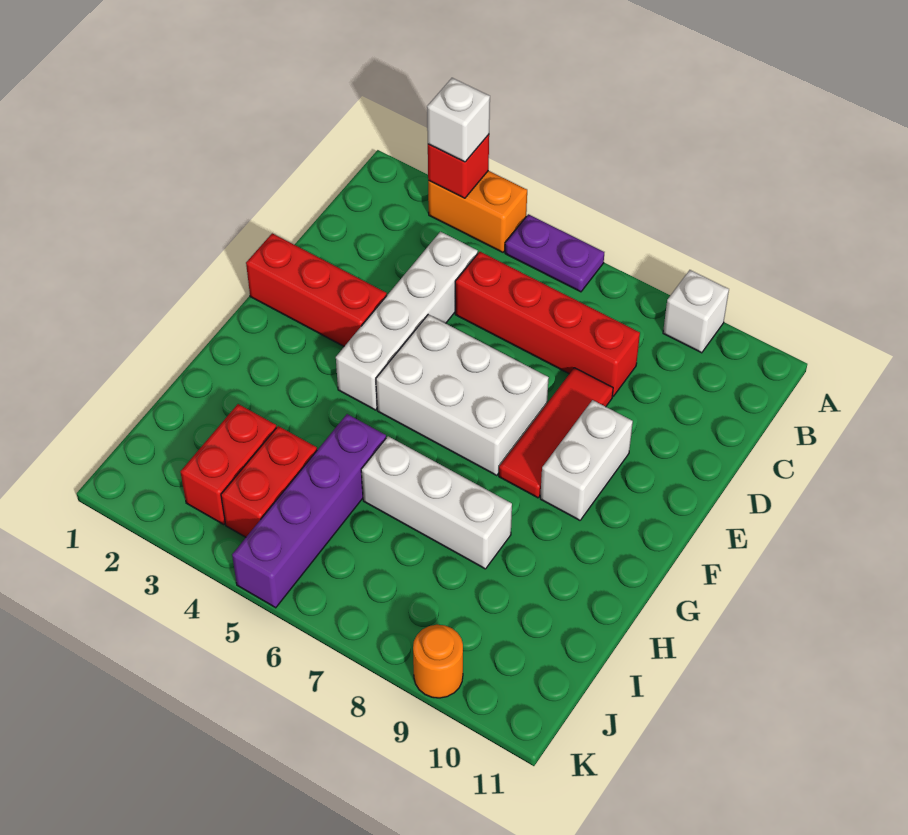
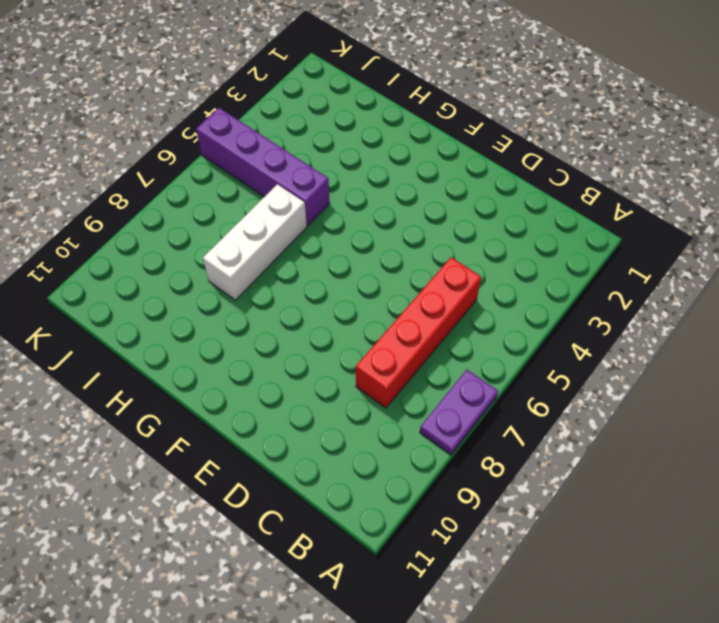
purple 1x2 plate [420,370,498,454] -> purple 1x2 plate moved to [505,214,604,292]
none -> orange 1x2 brick [428,171,527,252]
none -> white 1x1 brick [663,270,729,353]
none -> white 1x4 brick [336,232,478,410]

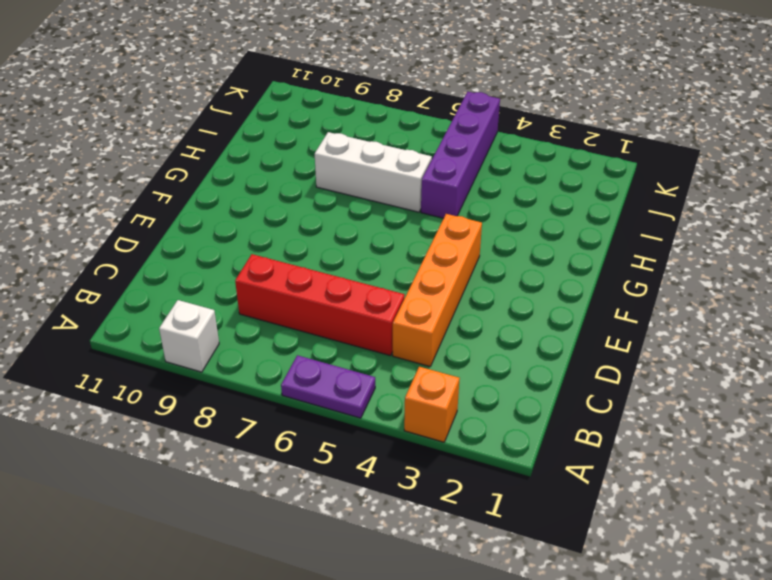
orange 1x1 brick [404,367,460,442] -> orange 1x2 brick [428,171,527,252]
orange 1x4 brick [393,214,482,366] -> white 1x4 brick [336,232,478,410]
none -> red 1x3 tile [499,368,613,498]
none -> red 1x3 brick [246,233,387,346]
none -> white 2x3 brick [376,315,549,475]

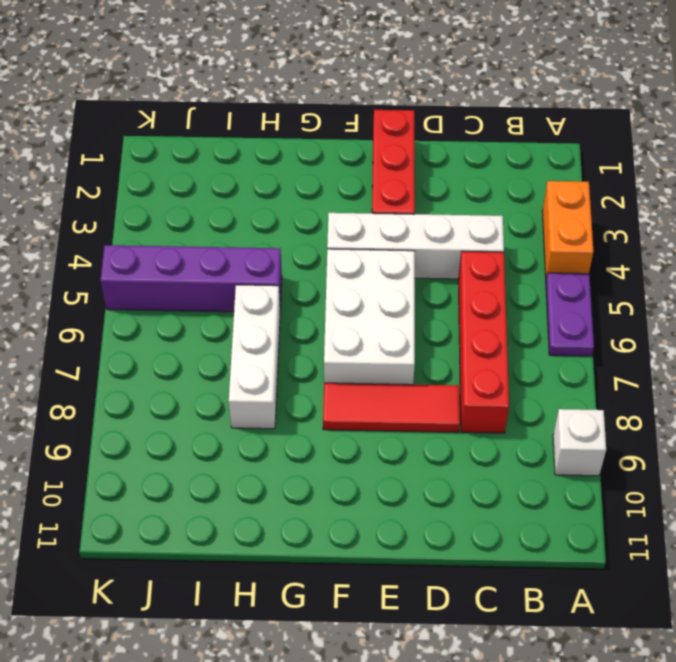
none -> white 1x2 brick [540,400,633,520]
none -> red 1x2 brick [181,404,276,525]
none -> red 1x2 brick [221,426,317,537]

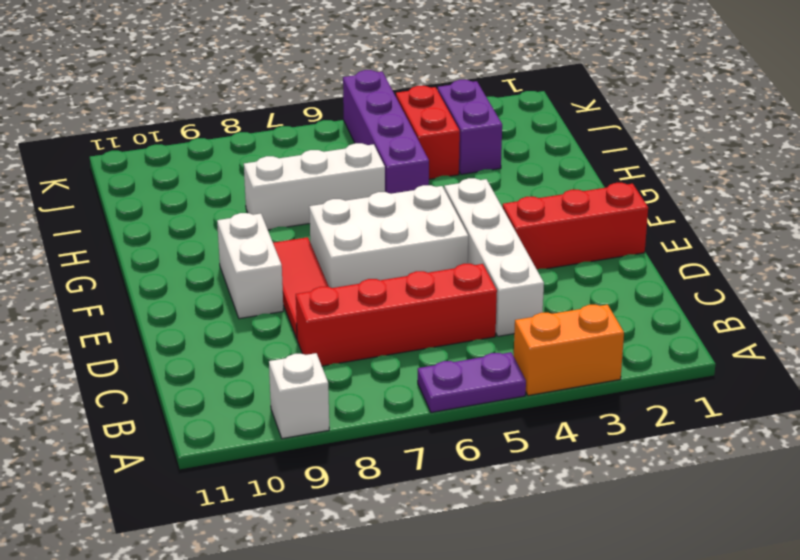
purple 1x2 brick [438,80,502,174] -> red 1x2 brick [181,404,276,525]
none -> orange 1x1 round brick [413,625,463,698]
none -> red 1x1 brick [428,135,489,198]
none -> white 1x1 brick [427,78,490,162]

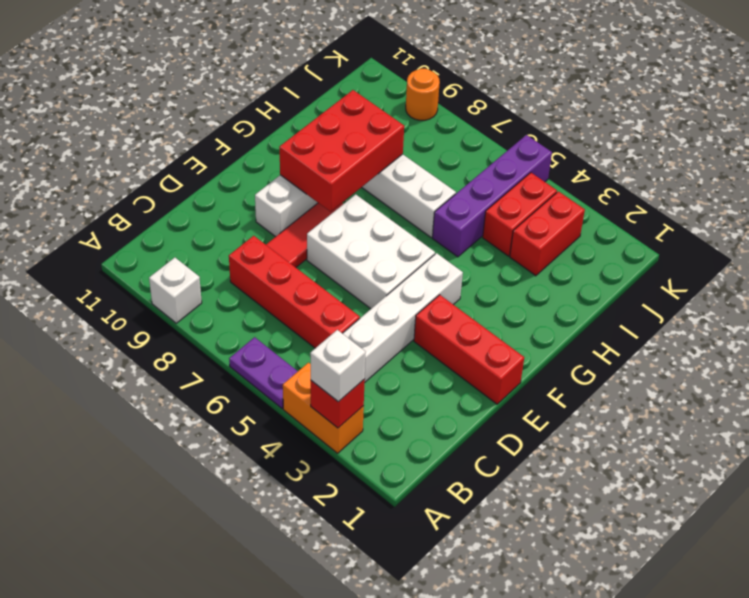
red 2x3 brick [279,90,404,212] -> none

